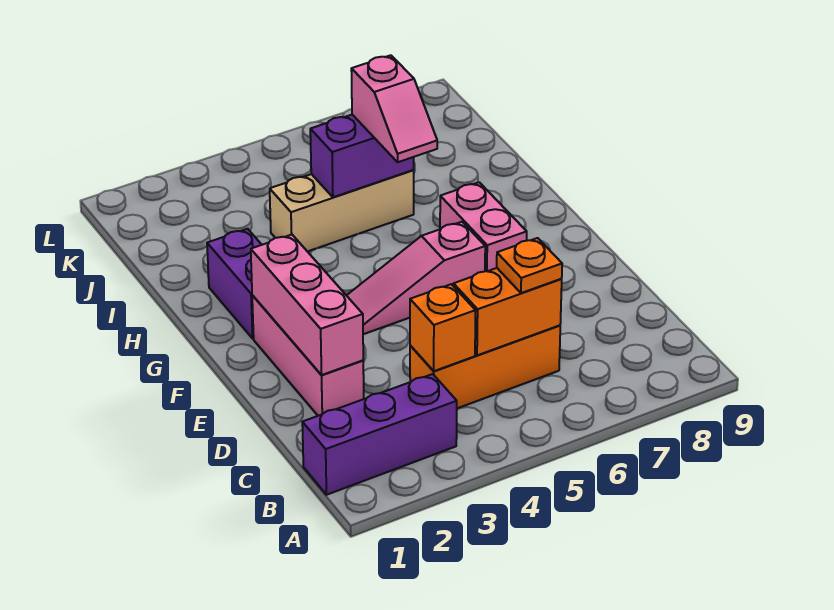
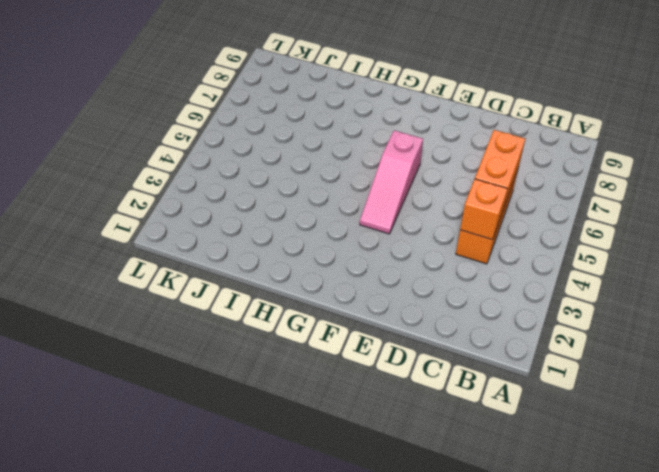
none -> purple 1x3 brick [302,374,457,495]
none -> pink 1x3 brick [252,295,364,416]
none -> pink 1x2 brick [440,182,527,271]

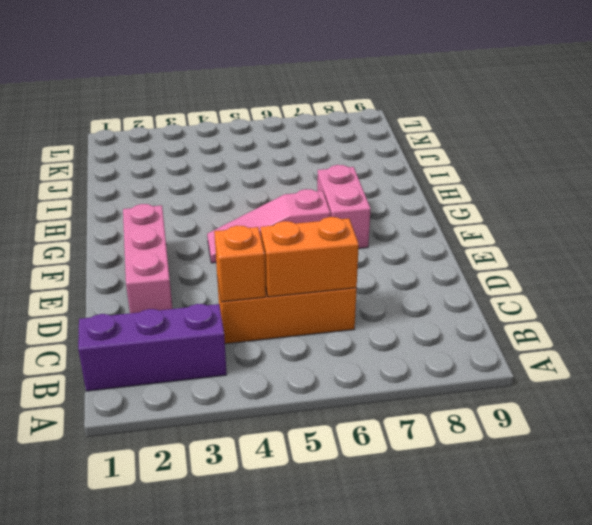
none -> purple 1x2 brick [207,229,262,339]
none -> tan 1x3 brick [270,170,414,252]
none -> pink 1x3 brick [251,235,363,375]

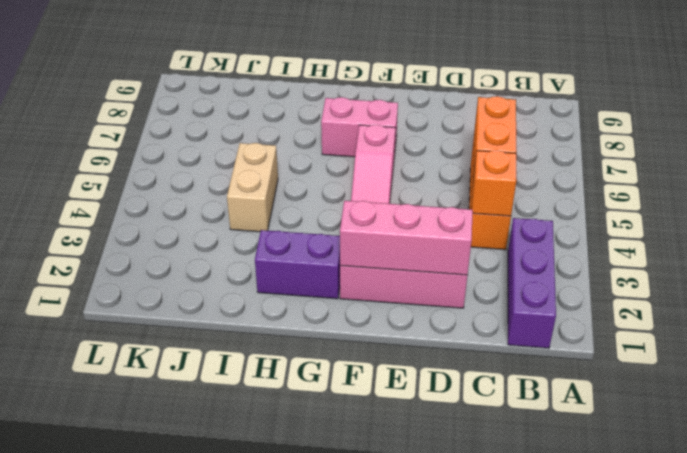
tan 1x2 brick [227,143,278,232] -> tan 1x3 brick [270,170,414,252]
none -> purple 1x2 brick [310,115,414,197]
none -> orange 1x1 plate [497,238,562,293]
none -> pink 1x2 slope [351,55,437,162]

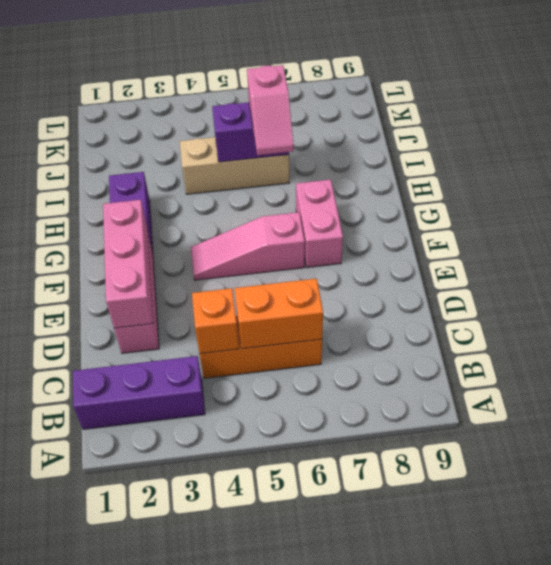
none -> orange 1x1 plate [497,238,562,293]

